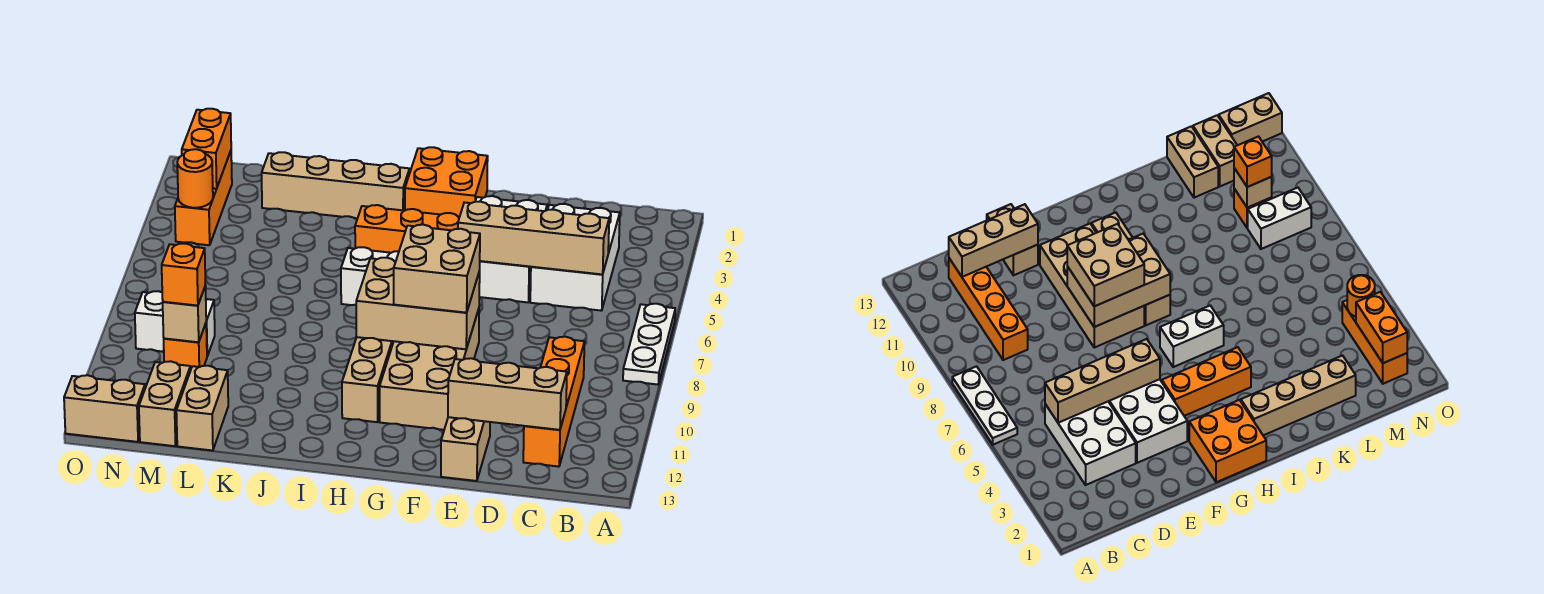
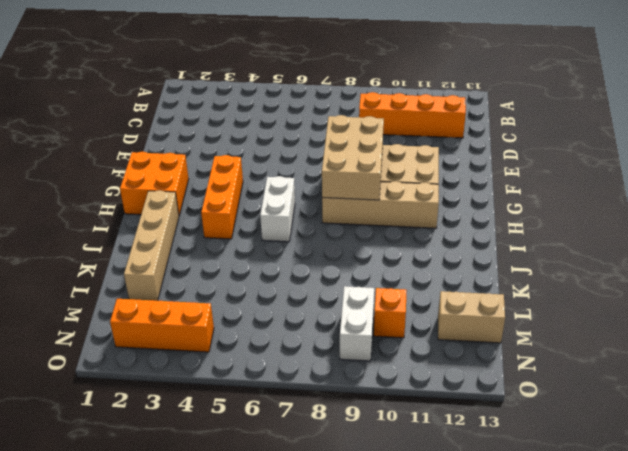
none -> white 1x3 plate [623,304,675,384]
none -> white 2x3 brick [530,204,620,311]
none -> white 2x3 brick [475,196,547,302]

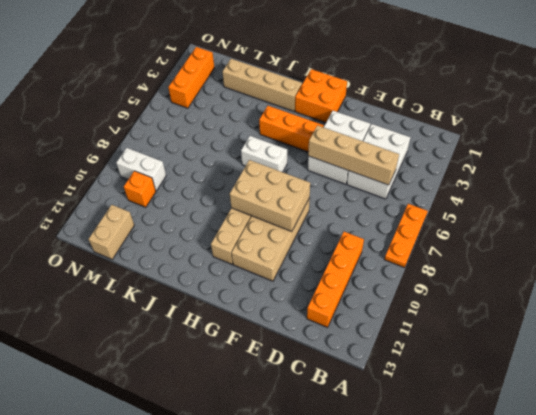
orange 1x3 plate [384,204,428,268] -> white 1x3 plate [623,304,675,384]
none -> tan 1x2 brick [441,417,490,481]
none -> tan 1x2 brick [176,366,228,451]
none -> tan 1x2 brick [64,375,145,442]

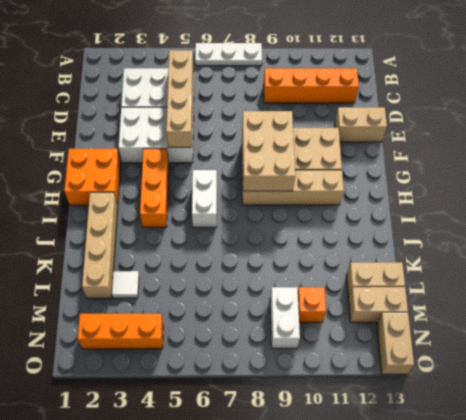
white 1x1 tile [112,271,139,298] -> none
none -> tan 1x3 brick [448,358,567,430]
none -> tan 1x1 brick [163,285,206,342]
none -> orange 1x2 brick [182,109,231,189]

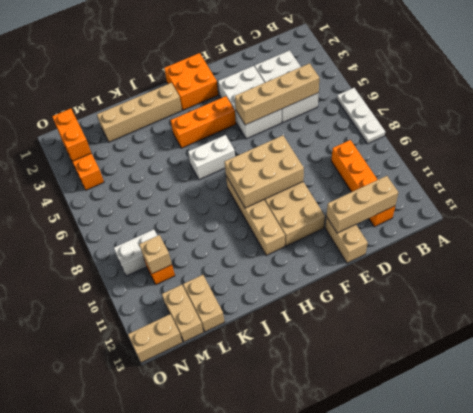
none -> orange 1x1 round brick [177,149,213,208]
none -> tan 2x2 brick [394,225,480,313]
none -> orange 1x1 brick [162,243,205,306]

